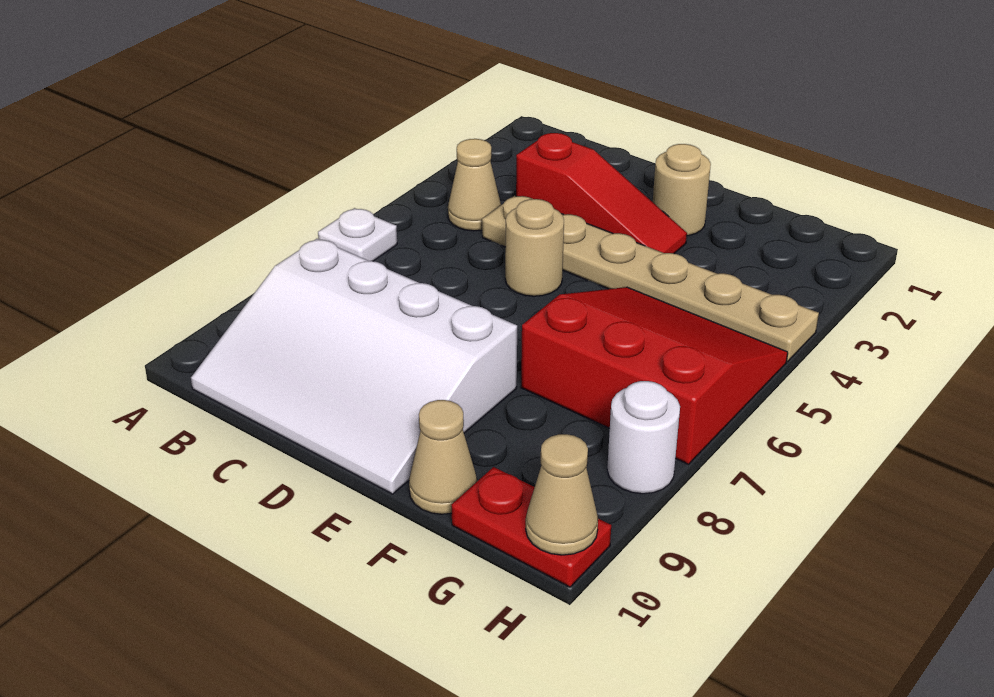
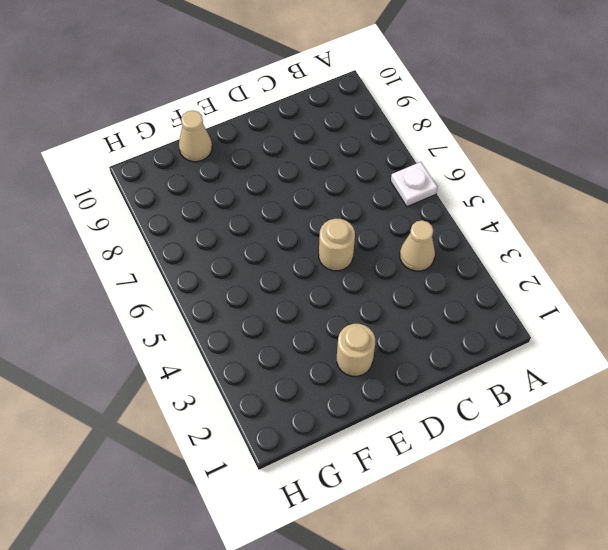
none -> white 3x4 slope [191,239,517,494]
none -> red 1x3 slope [516,133,687,254]
none -> tan 1x6 plate [482,196,819,362]

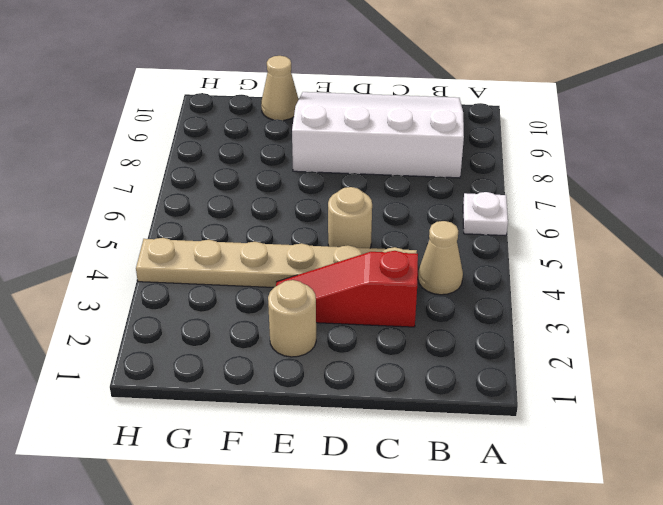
none -> red 3x3 slope [521,287,788,464]
none -> red 1x2 plate [452,467,611,587]
none -> white 1x1 round brick [607,381,680,494]

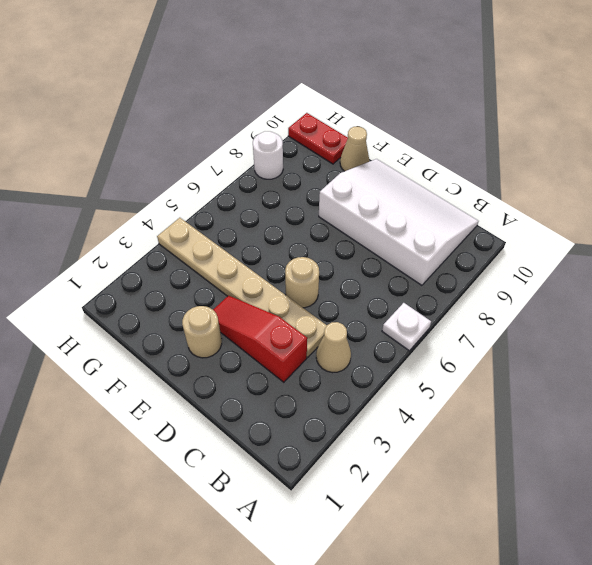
none -> red 3x3 slope [521,287,788,464]
none -> tan 1x1 cone [526,434,598,555]

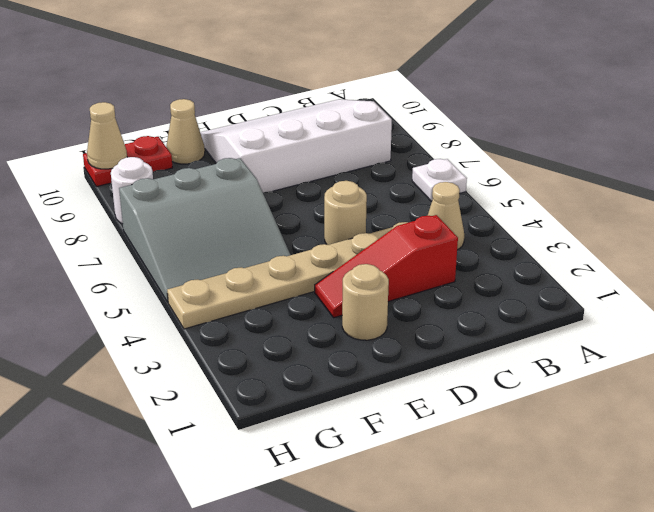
grey 3x3 slope [119,158,290,302] -> red 3x3 slope [521,287,788,464]

